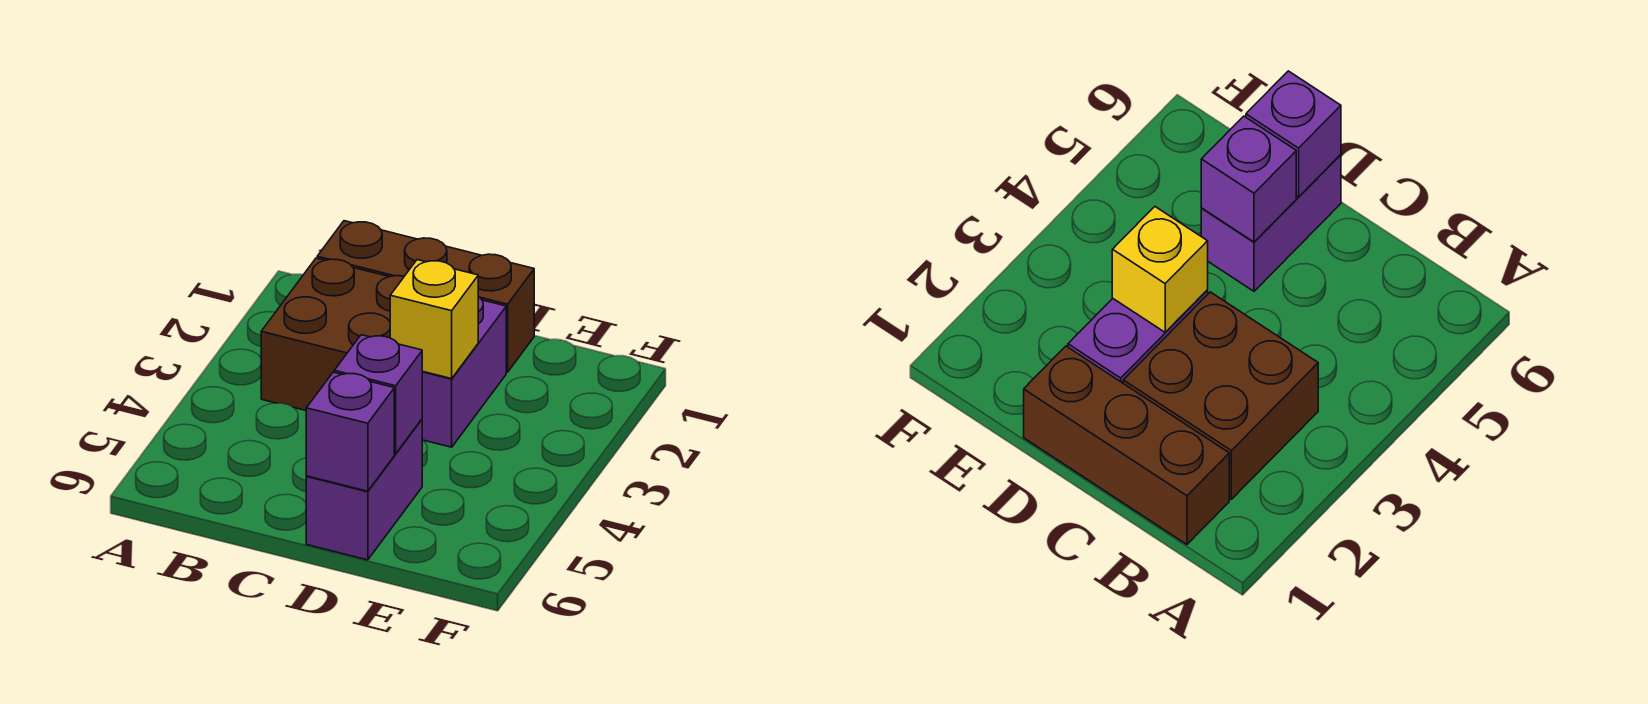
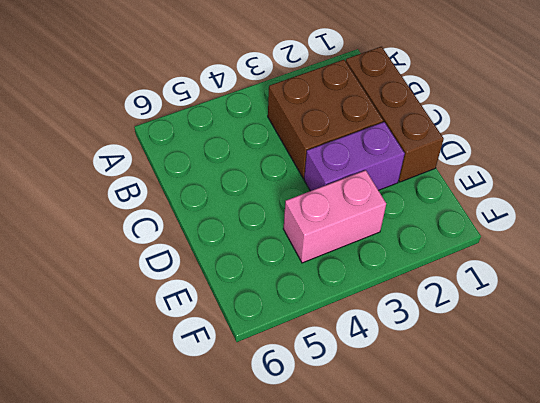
pink 1x2 brick [283,170,386,263] -> none
none -> purple 1x2 brick [306,419,422,560]
none -> yellow 1x1 brick [390,260,478,379]

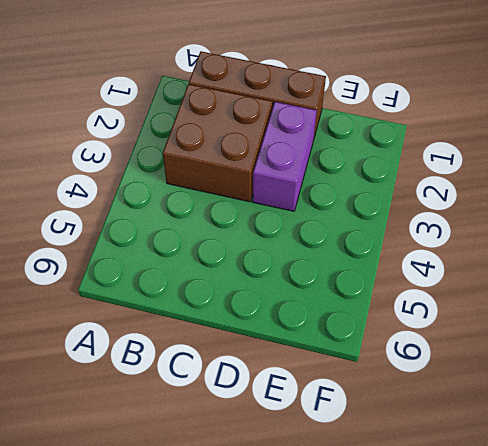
none -> purple 1x2 brick [306,419,422,560]
none -> yellow 1x1 brick [390,260,478,379]

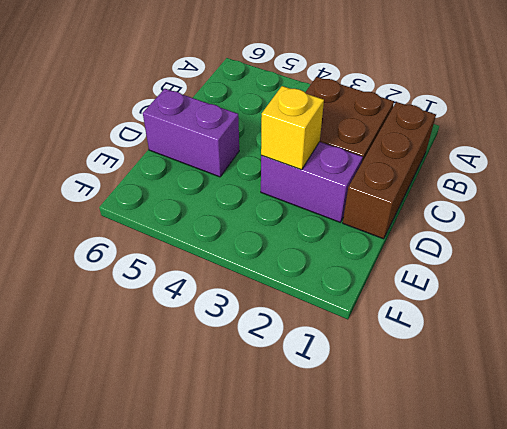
none -> purple 1x1 brick [334,335,422,454]
none -> purple 1x1 brick [306,372,394,491]

